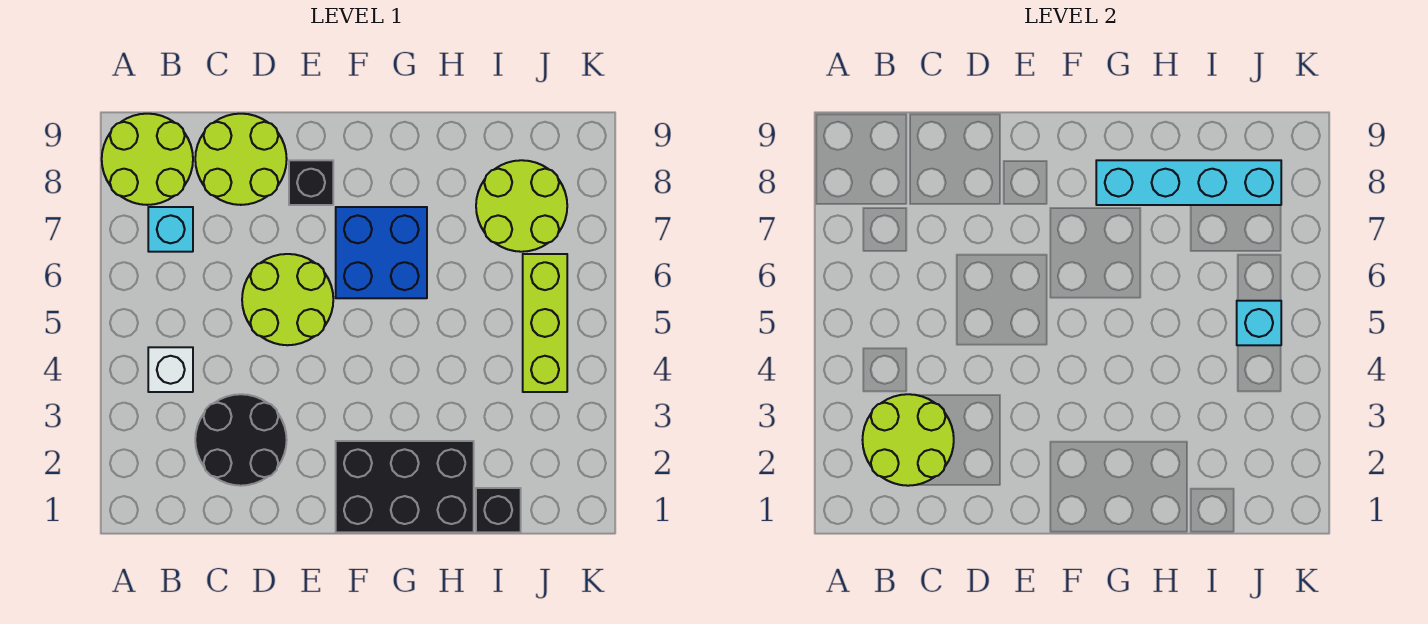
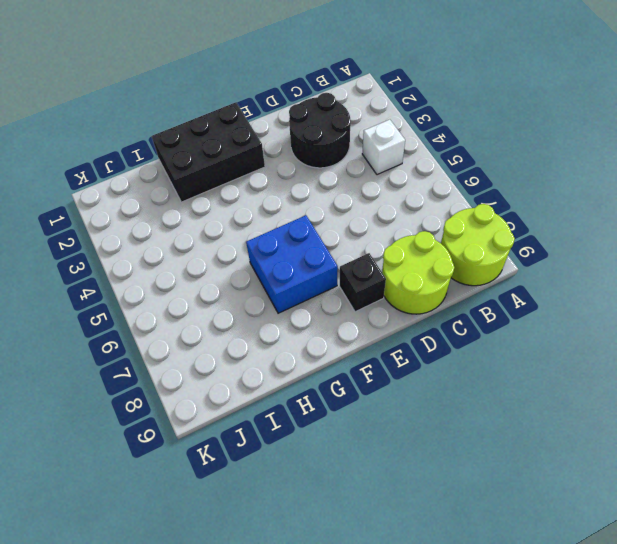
none -> cyan 1x1 brick [148,207,193,252]
none -> lime 2x2 round brick [242,254,333,345]
none -> black 1x1 brick [476,488,521,532]

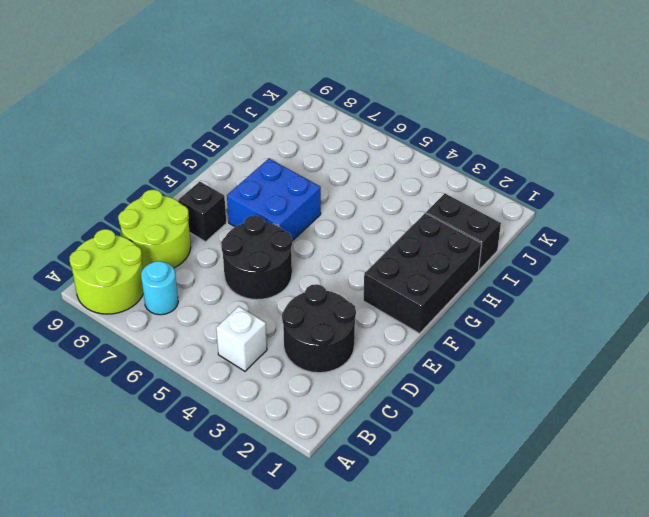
cyan 1x1 round brick [141,261,178,315] -> cyan 1x1 brick [148,207,193,252]
black 2x2 round brick [221,215,292,300] -> lime 2x2 round brick [242,254,333,345]
black 1x2 brick [426,194,501,270] -> black 1x1 brick [476,488,521,532]
none -> lime 2x2 round brick [476,160,567,252]
none -> lime 1x3 brick [523,254,567,392]
none -> lime 2x2 round brick [863,394,954,486]

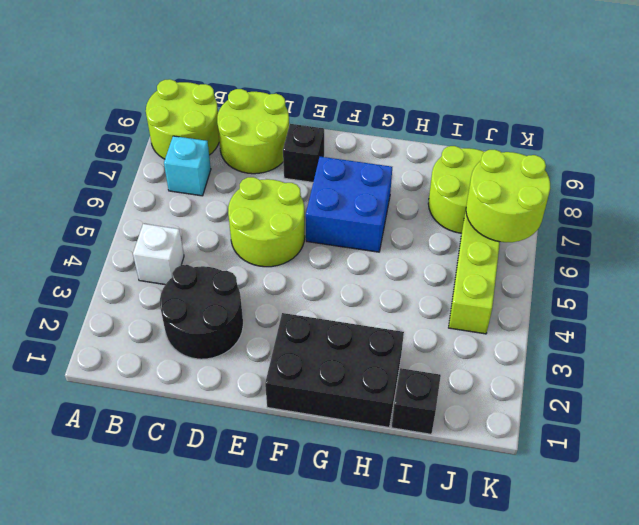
lime 2x2 round brick [466,150,550,242] -> lime 2x2 round brick moved to [863,394,954,486]
none -> cyan 1x4 brick [1096,160,1281,205]
none -> cyan 1x1 brick [1237,301,1281,345]

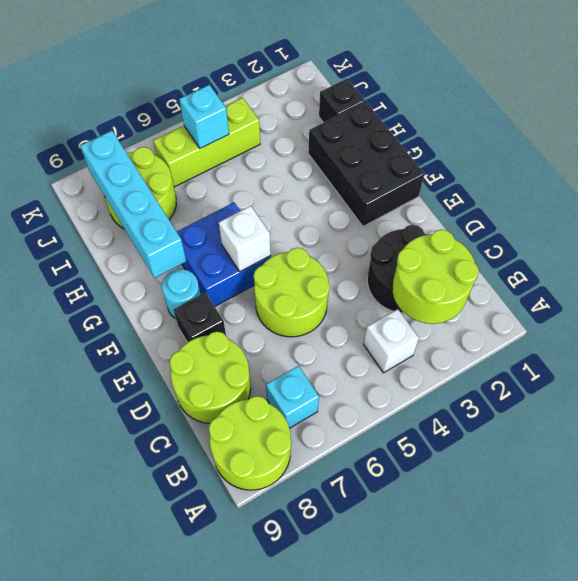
white 1x1 brick [219,206,271,272] -> none
cyan 1x1 round brick [162,269,201,318] -> none

